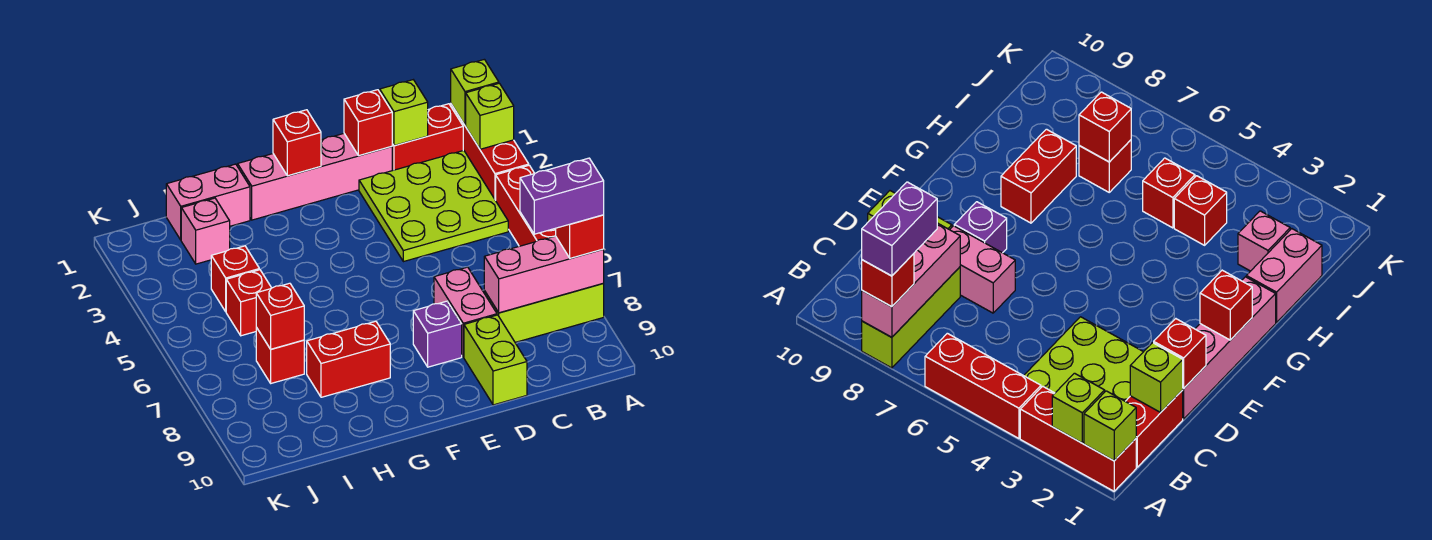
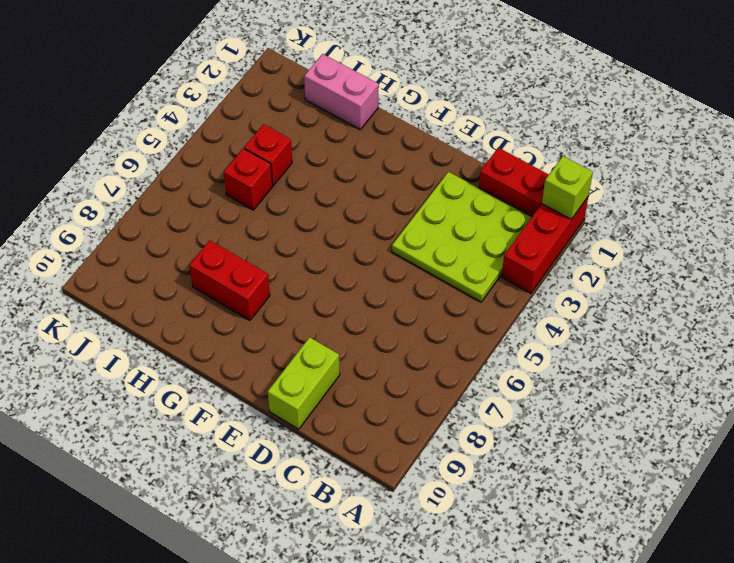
none -> red 1x3 brick [496,165,556,246]
none -> lime 1x3 brick [484,284,604,342]
none -> pink 1x4 brick [238,134,392,220]

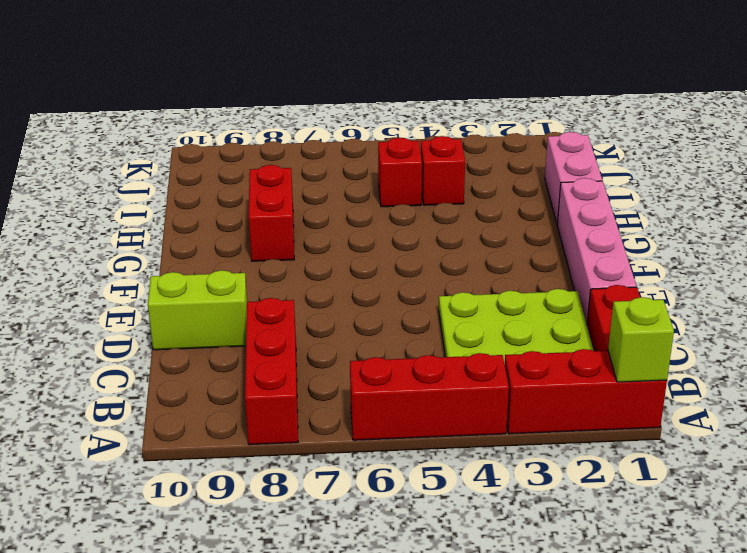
red 1x3 brick [245,298,298,445] -> lime 1x3 brick [484,284,604,342]
none -> pink 1x2 brick [434,267,497,357]
none -> purple 1x1 brick [413,301,462,367]
none -> pink 1x1 brick [181,198,230,264]

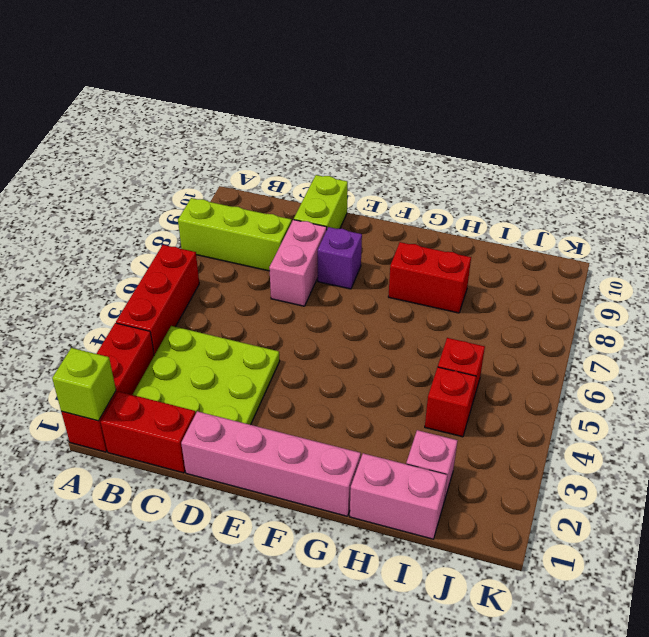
none -> red 1x1 brick [256,328,304,383]
none -> lime 1x1 brick [466,83,514,149]
none -> pink 1x3 brick [484,236,604,313]

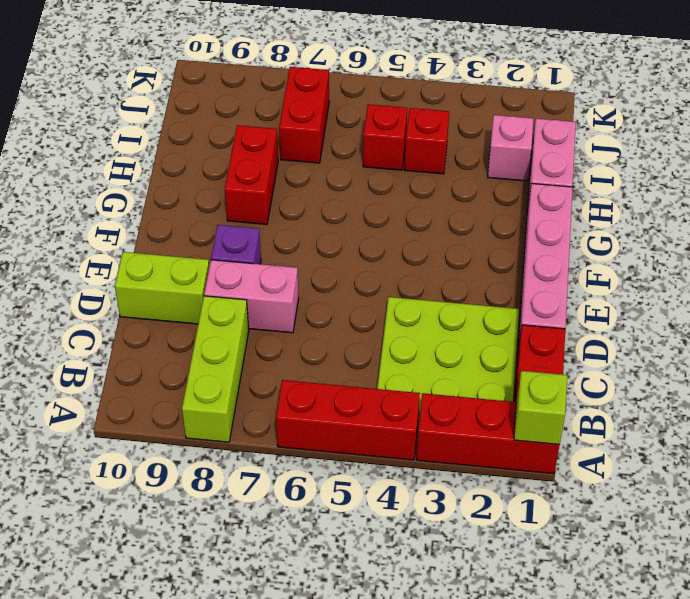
red 1x2 brick [279,67,329,163] -> red 1x1 brick [256,328,304,383]
none -> lime 1x1 brick [466,83,514,149]
none -> pink 1x3 brick [484,236,604,313]
none -> lime 1x1 brick [380,80,428,146]

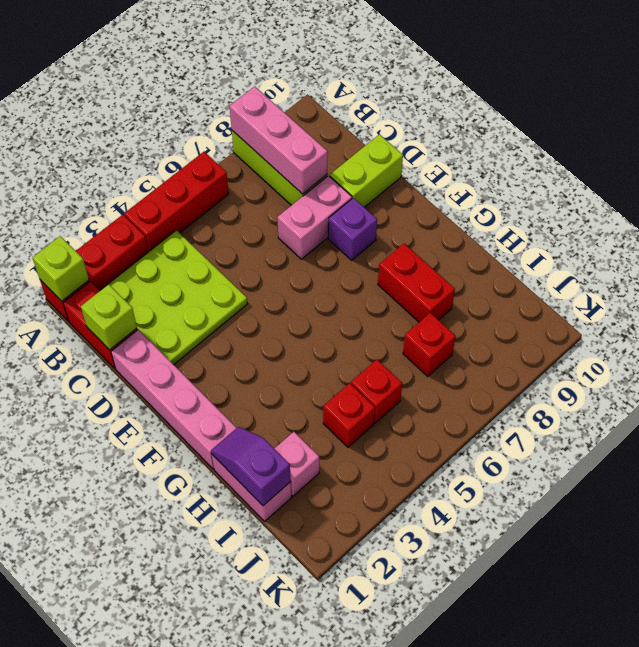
purple 1x2 slope [211,427,291,506] -> none
none -> lime 1x1 brick [466,83,514,149]
none -> red 1x1 brick [344,90,392,156]
none -> red 1x1 brick [273,110,321,176]

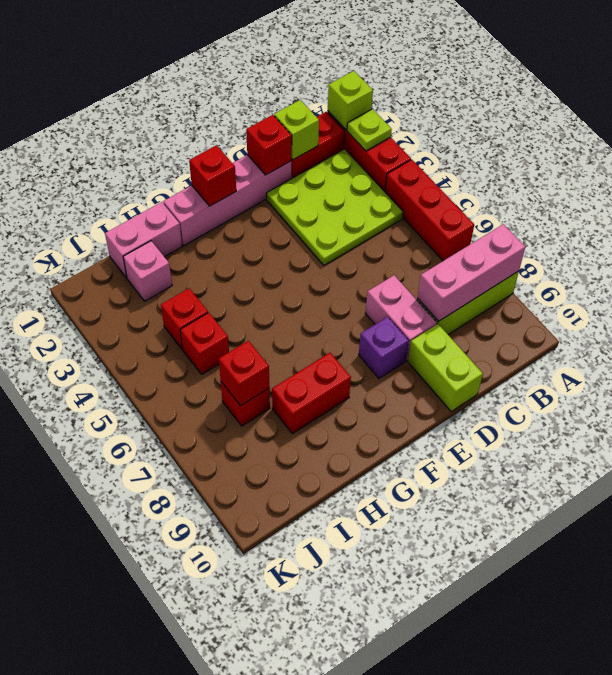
lime 1x1 plate [347,109,392,151] -> lime 1x1 brick [466,83,514,149]
none -> red 1x1 brick [556,215,604,258]
none -> purple 1x2 brick [520,158,604,234]

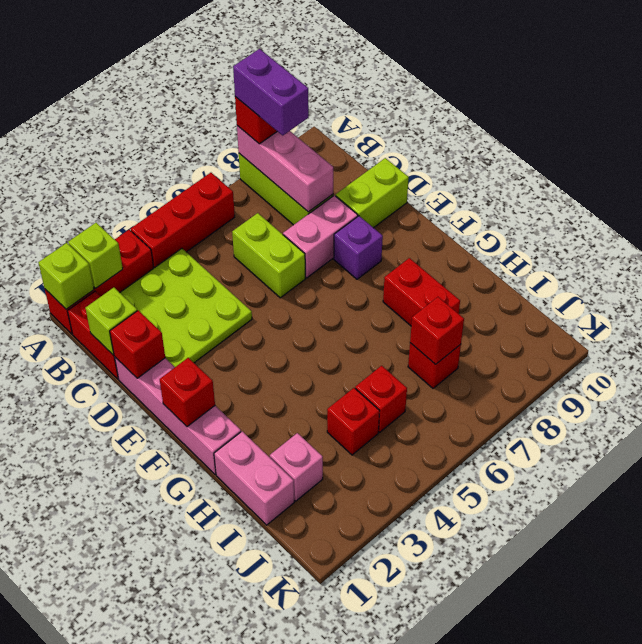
lime 1x2 brick [232,213,305,298] -> none

